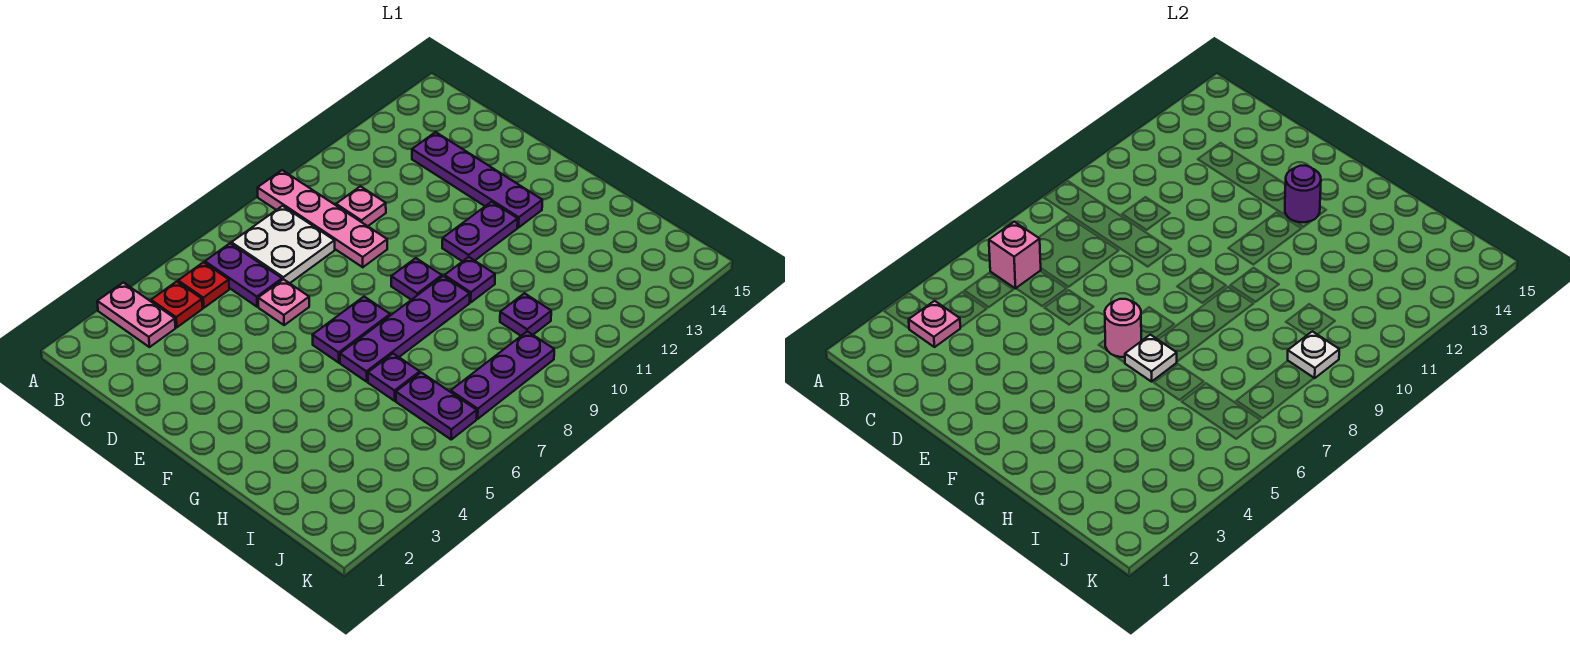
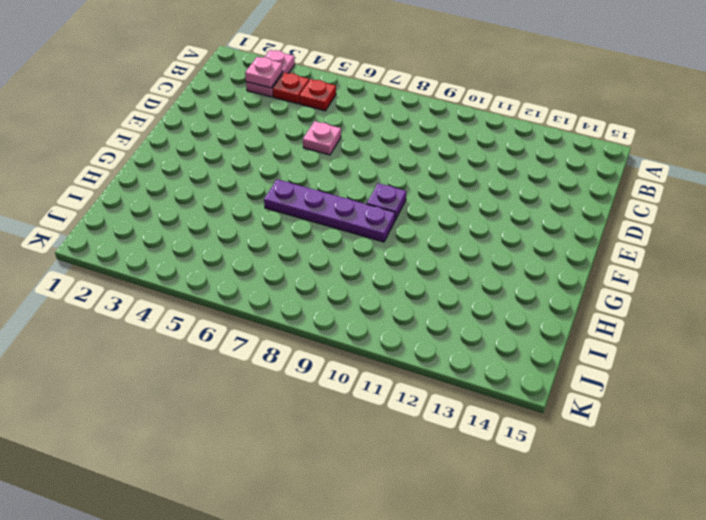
none -> pink 1x4 plate [258,170,387,267]
none -> purple 1x2 plate [205,243,282,307]
none -> white 2x2 plate [231,206,335,283]

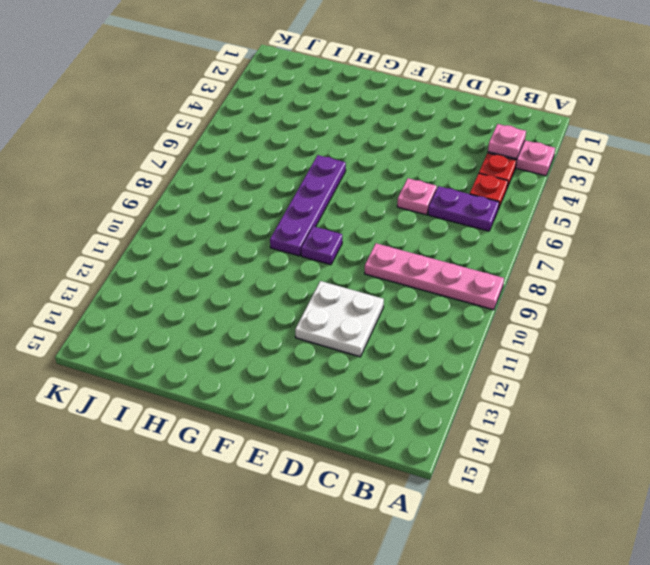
white 2x2 plate [295,281,384,357] -> white 2x2 plate moved to [231,206,335,283]
none -> pink 1x1 plate [336,186,386,226]
none -> purple 1x4 plate [412,132,542,228]
none -> purple 1x2 plate [313,297,390,363]

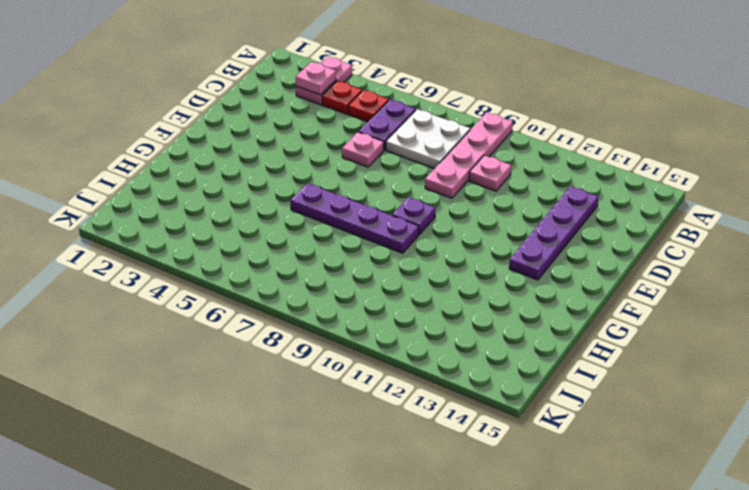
none -> purple 1x2 plate [313,297,390,363]
none -> purple 1x2 plate [442,202,518,262]
none -> purple 1x1 plate [444,257,495,302]

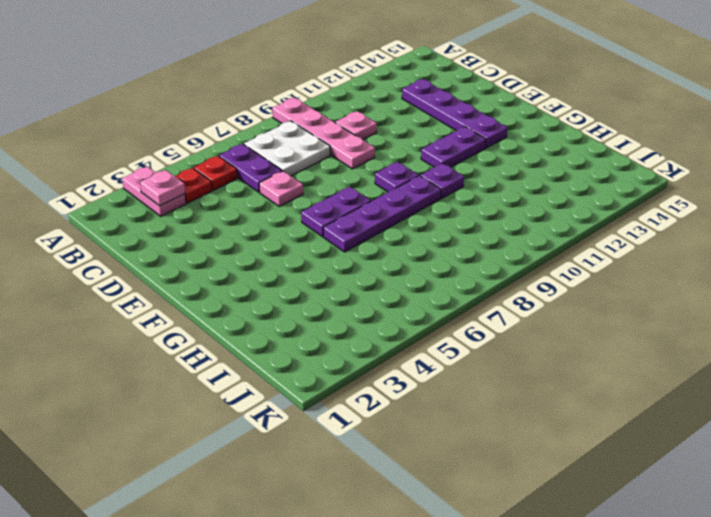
none -> purple 1x1 plate [368,354,420,401]
none -> purple 1x2 plate [396,373,477,439]
none -> purple 1x1 plate [500,293,551,336]

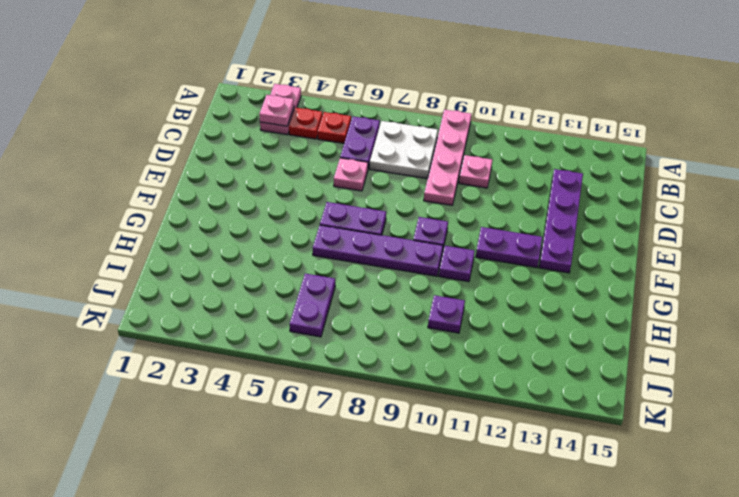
none -> purple 1x1 plate [368,354,420,401]
none -> purple 1x3 plate [451,331,554,419]
none -> pink 1x1 brick [989,222,1041,289]

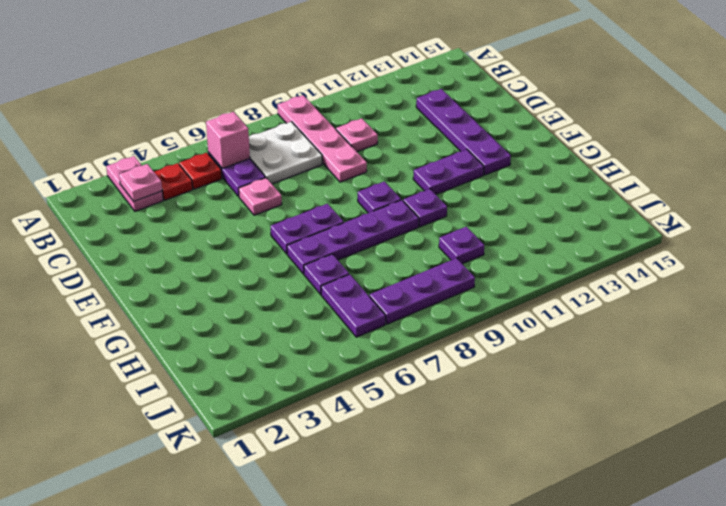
none -> pink 1x1 round brick [1105,299,1141,357]
none -> purple 1x1 round brick [1285,165,1321,222]
none -> white 1x1 plate [1125,335,1177,382]

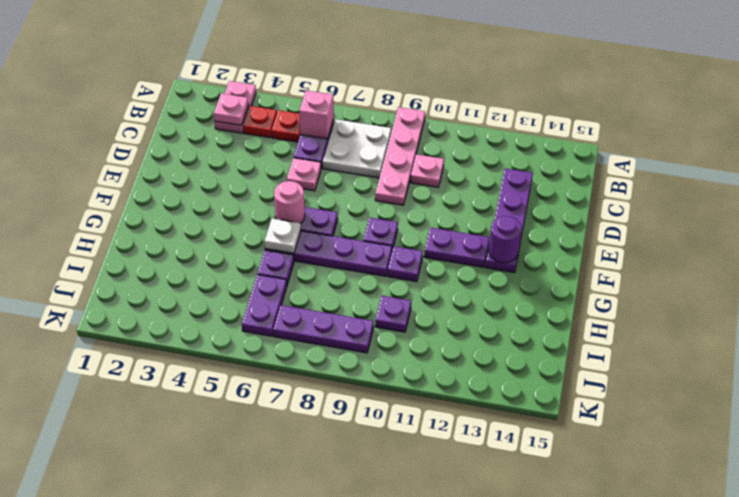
none -> white 1x1 plate [1288,331,1339,378]

